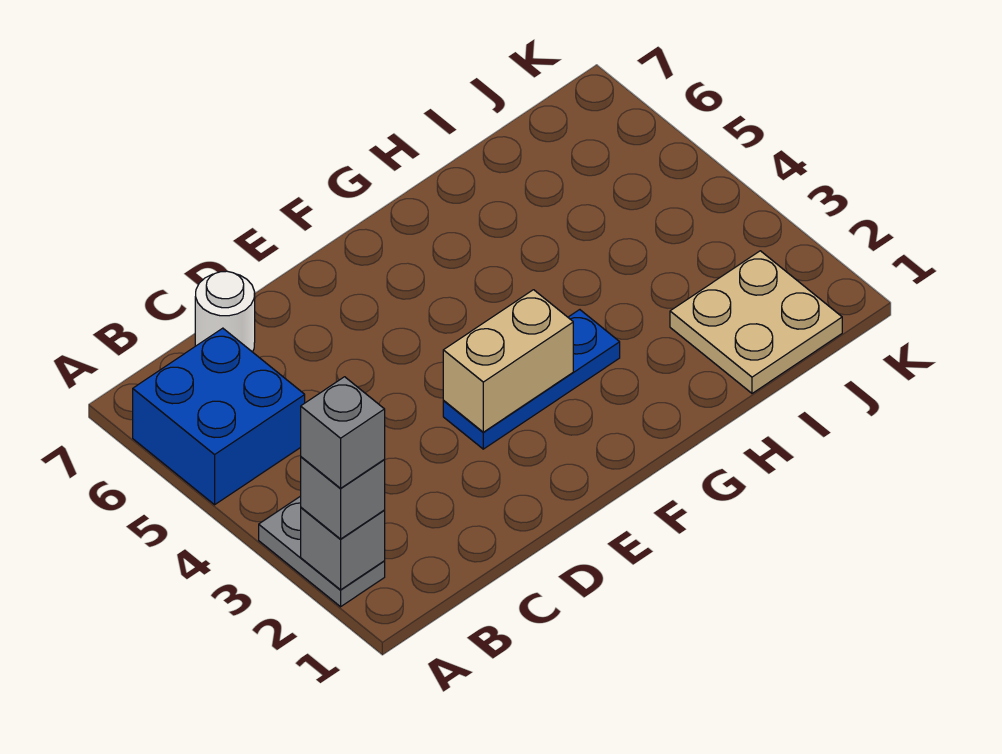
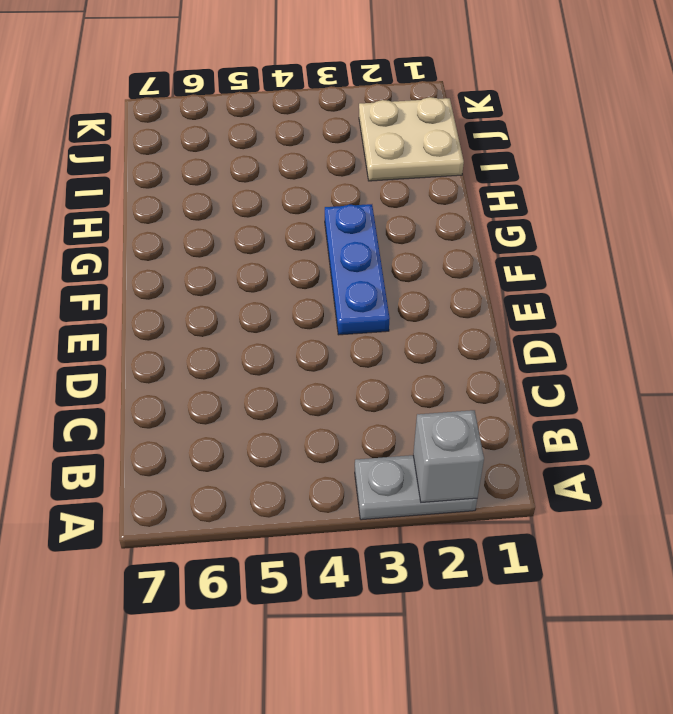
none -> blue 2x2 brick [133,328,305,505]
none -> white 1x1 round brick [195,271,255,352]

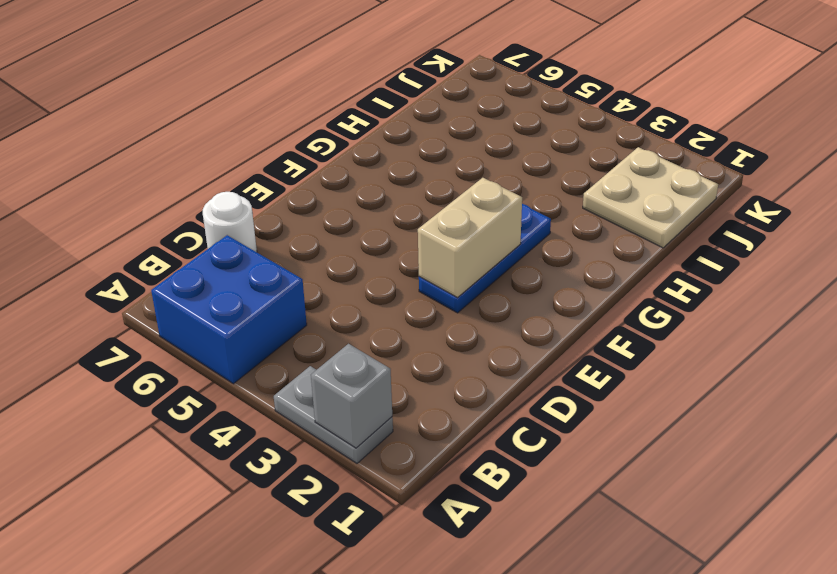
none -> grey 1x1 brick [301,457,385,539]
none -> grey 1x1 brick [301,377,385,488]

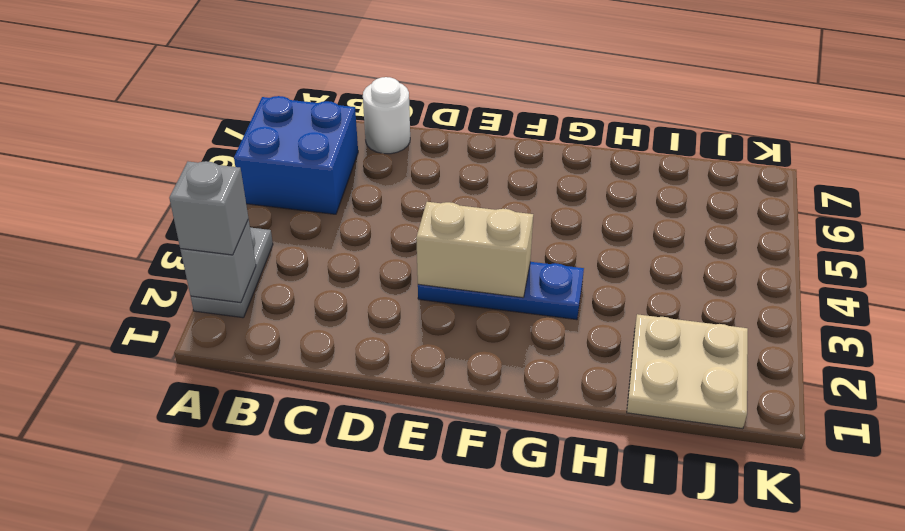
none -> grey 1x1 brick [301,377,385,488]

